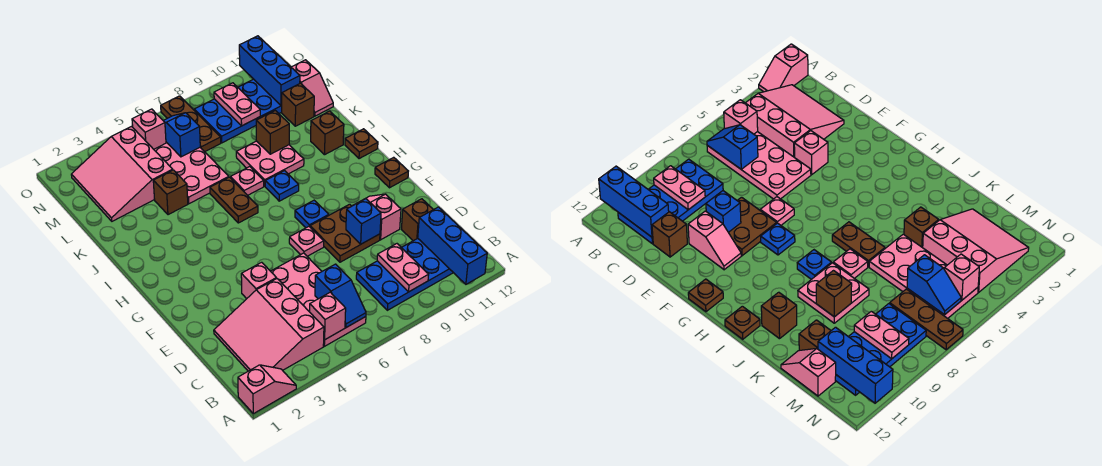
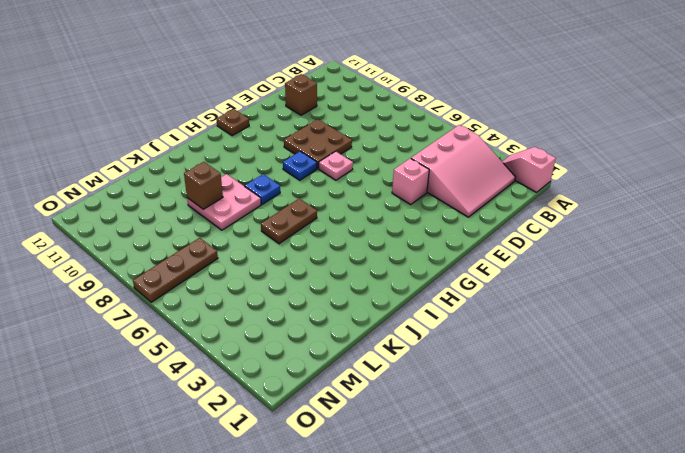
none -> pink 2x4 plate [271,253,366,346]
none -> blue 2x4 plate [356,238,453,310]
none -> pink 1x2 slope [352,194,401,240]
none -> brown 1x1 plate [345,129,378,159]

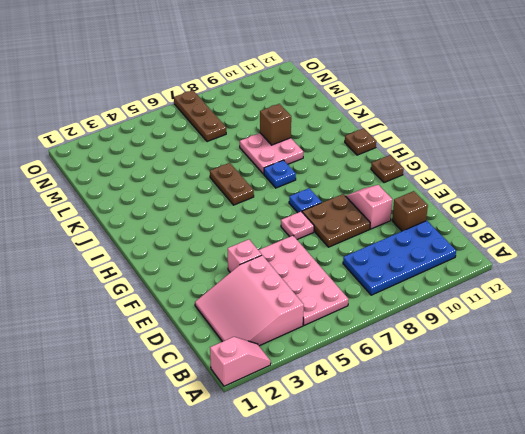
none -> pink 1x1 plate [230,167,264,195]
none -> brown 1x1 brick [311,111,344,155]
none -> brown 1x1 brick [153,170,188,215]
none -> pink 2x4 plate [154,142,229,204]

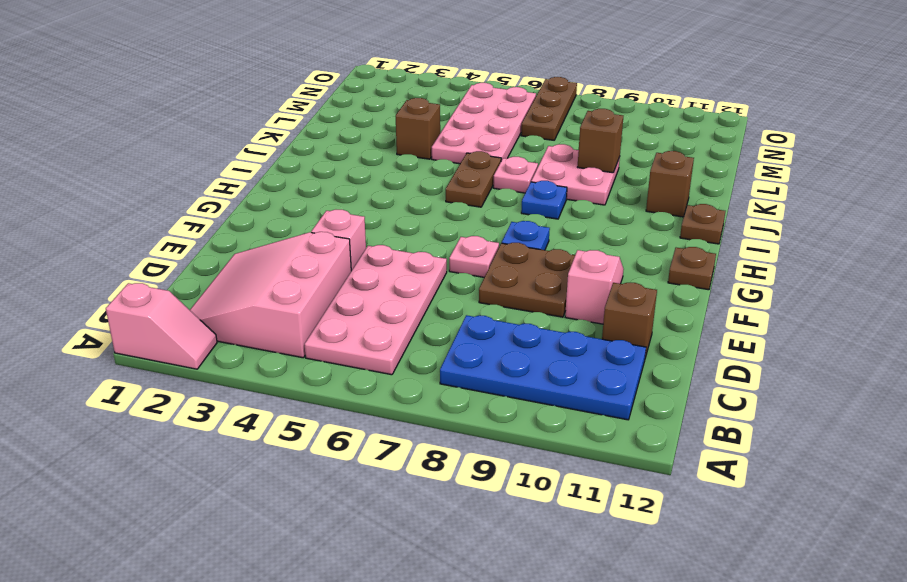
none -> pink 3x3 slope [71,126,173,221]
none -> brown 1x1 brick [282,83,314,126]
none -> pink 1x2 slope [291,60,333,116]
none -> blue 2x4 plate [194,79,282,143]

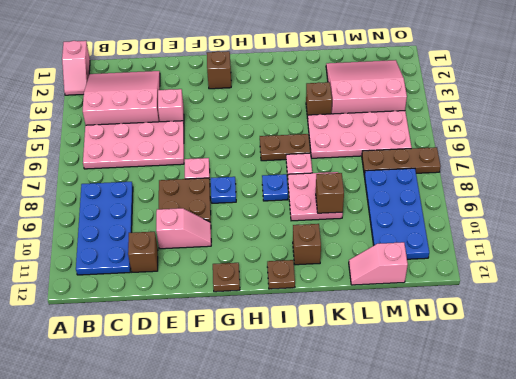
brown 1x1 brick [207,51,231,89] -> brown 1x1 brick moved to [282,83,314,126]
none -> blue 1x3 brick [418,207,487,284]
none -> pink 1x1 brick [310,292,346,340]
none -> blue 1x2 slope [315,264,366,327]
none -> pink 1x2 plate [377,244,429,292]

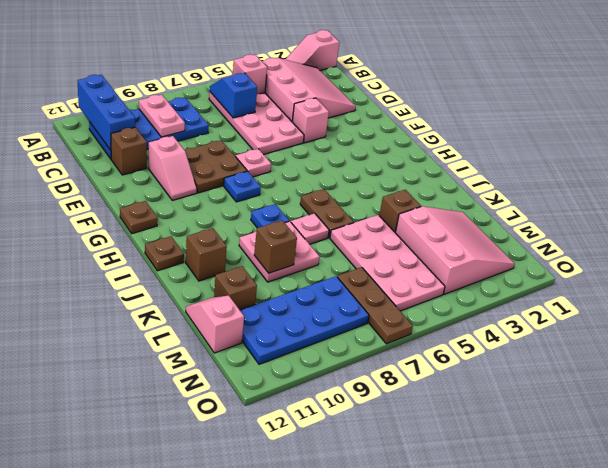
none -> blue 1x1 brick [346,199,381,244]
none -> blue 1x2 slope [163,113,200,157]
none -> pink 1x2 plate [214,83,260,126]
none -> blue 1x3 brick [239,36,300,106]

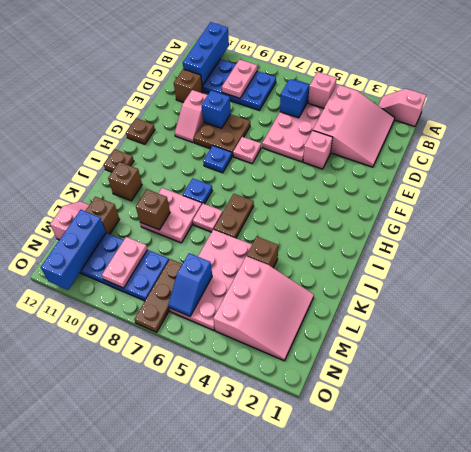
none -> pink 1x1 brick [132,109,166,149]

